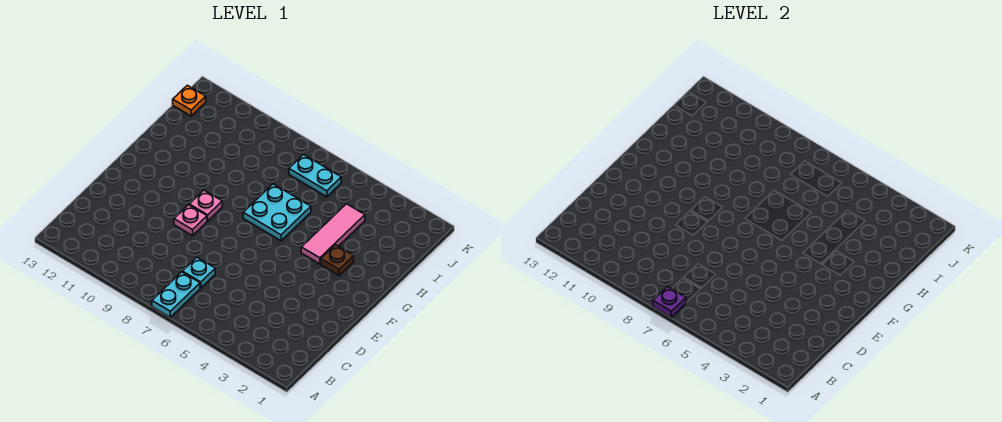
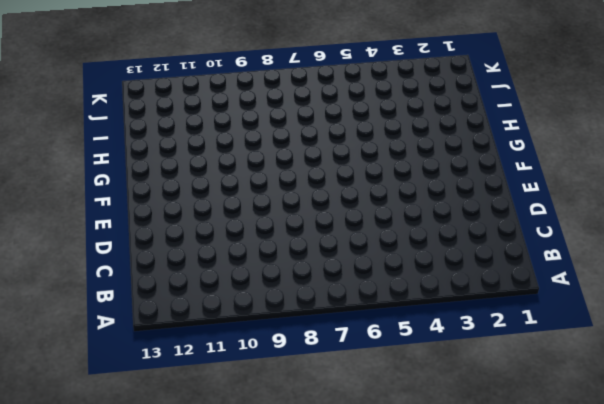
none -> cyan 1x2 plate [152,272,200,317]
none -> cyan 1x1 plate [182,257,215,288]

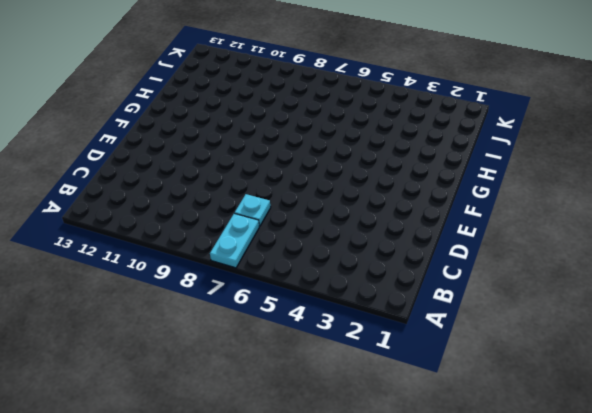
none -> pink 1x1 plate [174,205,207,236]
none -> pink 1x1 plate [189,190,222,221]

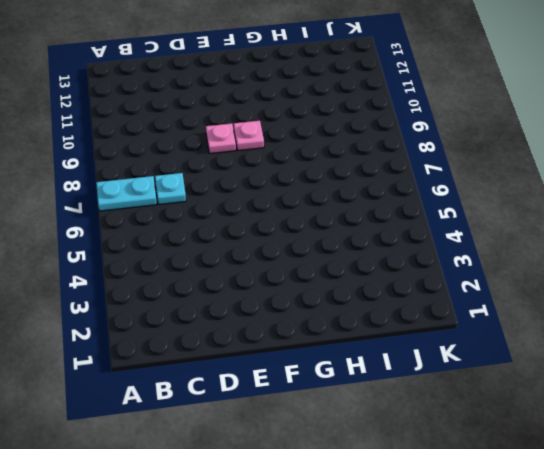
none -> brown 1x1 plate [321,245,354,275]
none -> pink 1x3 tile [301,204,365,264]

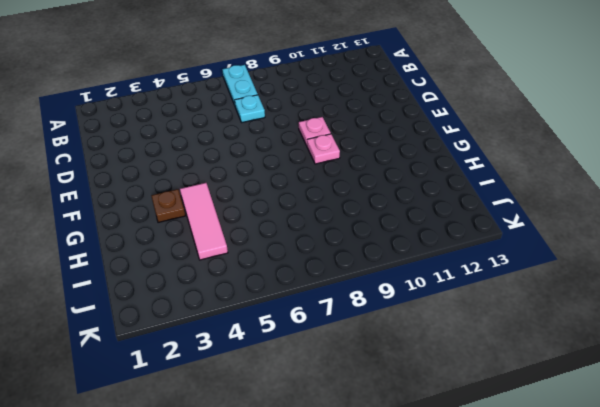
none -> cyan 2x2 plate [243,184,311,241]
none -> cyan 1x2 plate [289,155,341,197]

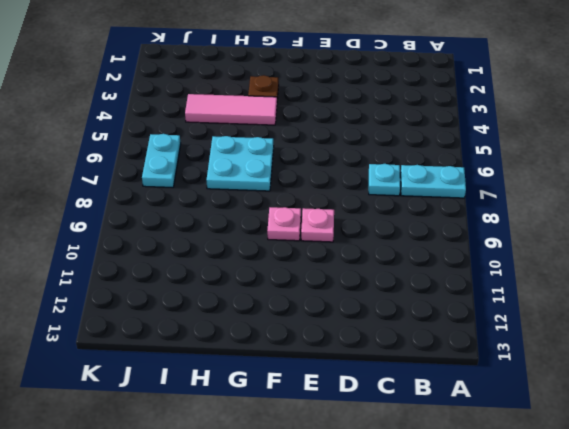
none -> orange 1x1 plate [173,85,206,116]
none -> purple 1x1 plate [653,287,686,317]

